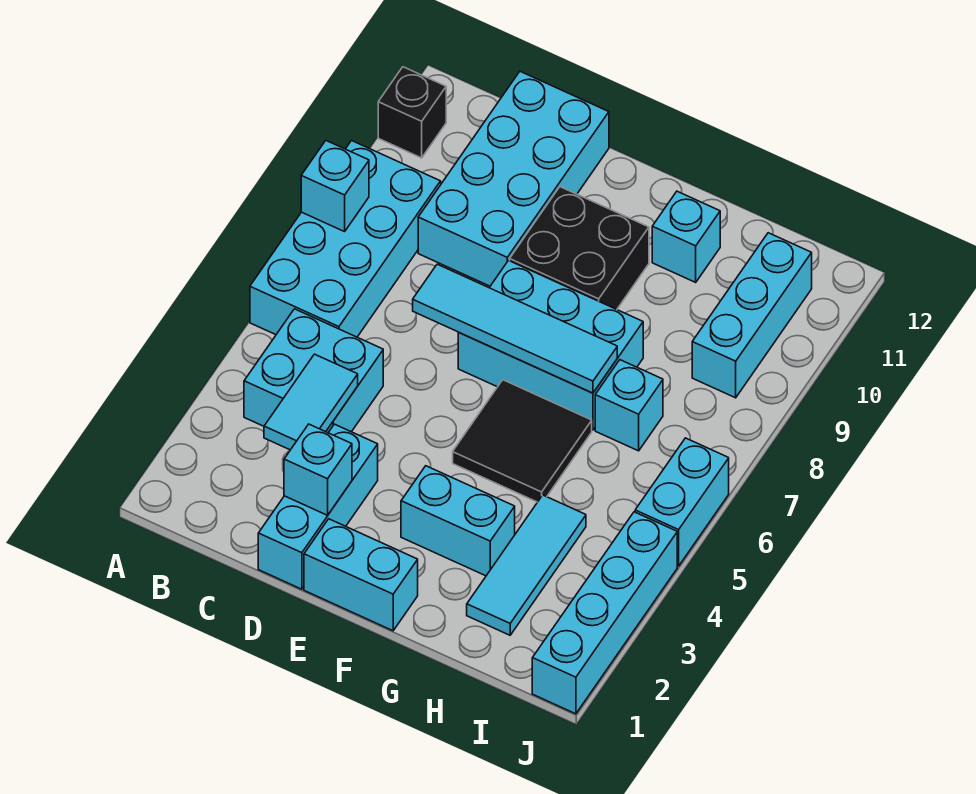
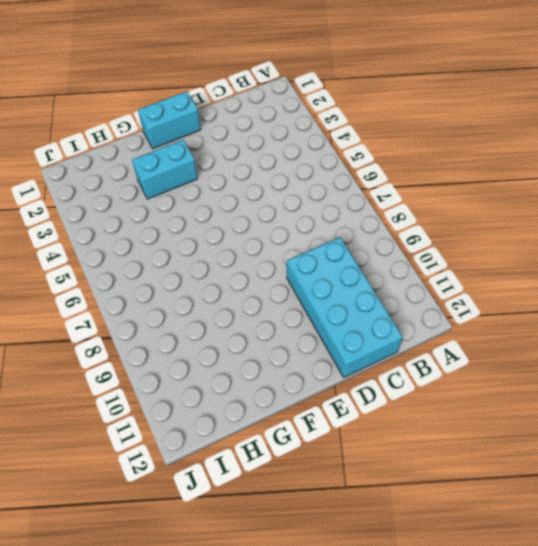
none -> cyan 2x4 brick [250,141,441,337]
none -> black 1x1 brick [378,67,446,158]
none -> cyan 2x2 brick [244,309,383,433]

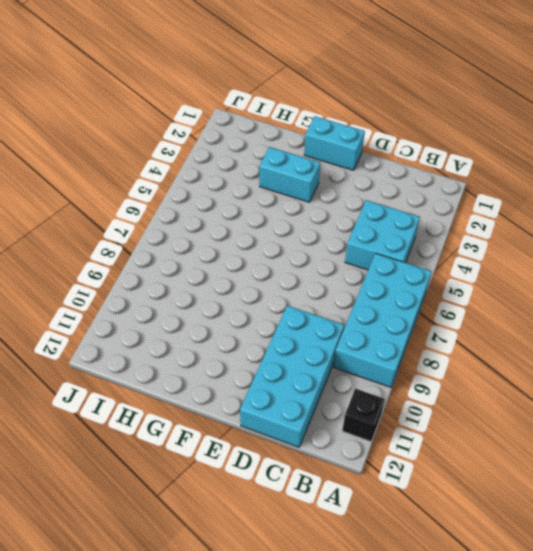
none -> cyan 1x3 brick [258,424,378,589]
none -> cyan 2x3 brick [458,261,643,430]
none -> black 2x2 brick [510,187,649,309]

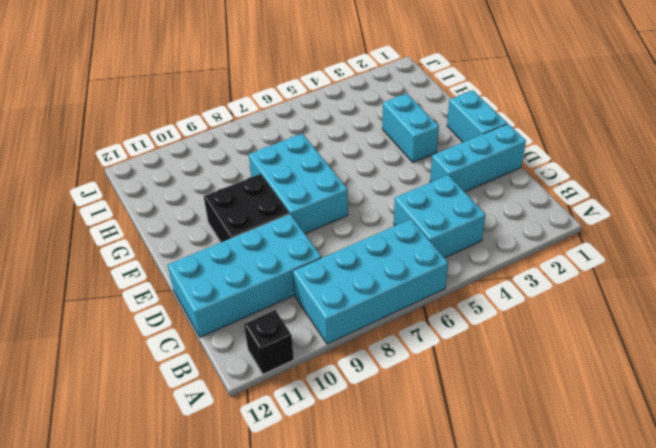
none -> black 2x2 tile [453,380,592,502]
none -> cyan 1x1 brick [652,191,720,282]
none -> cyan 1x3 tile [467,495,586,635]

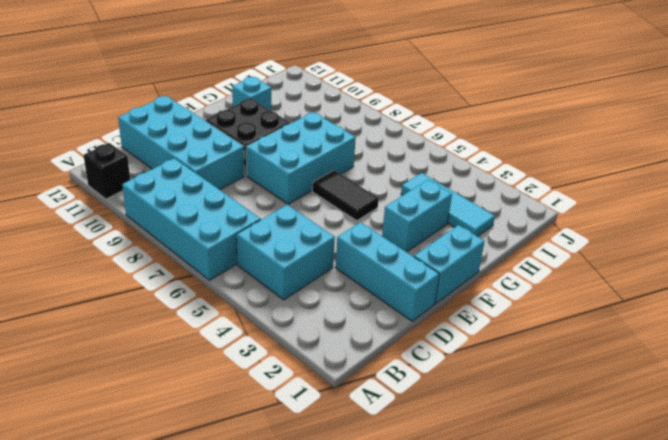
black 1x2 tile [312,170,379,221] -> black 2x2 tile [453,380,592,502]
none -> cyan 1x1 brick [595,360,663,451]
none -> cyan 1x3 brick [692,233,812,398]
none -> cyan 1x4 brick [532,512,677,714]

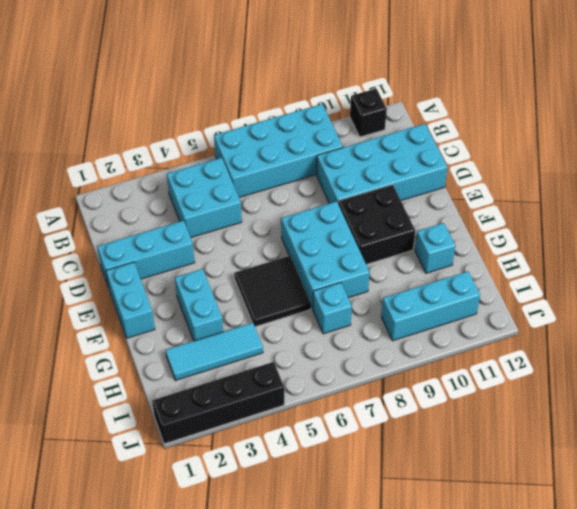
black 1x4 brick [152,362,284,444] -> cyan 1x4 brick [532,512,677,714]
none -> cyan 1x2 brick [635,438,729,566]
none -> cyan 1x1 brick [301,141,369,232]
none -> cyan 1x2 tile [264,354,358,450]

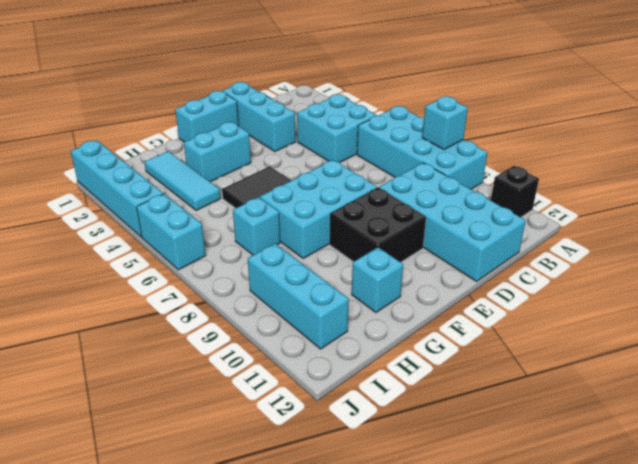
none -> cyan 1x2 tile [264,354,358,450]
none -> cyan 1x1 brick [284,424,352,515]
none -> cyan 1x4 tile [413,264,617,393]

